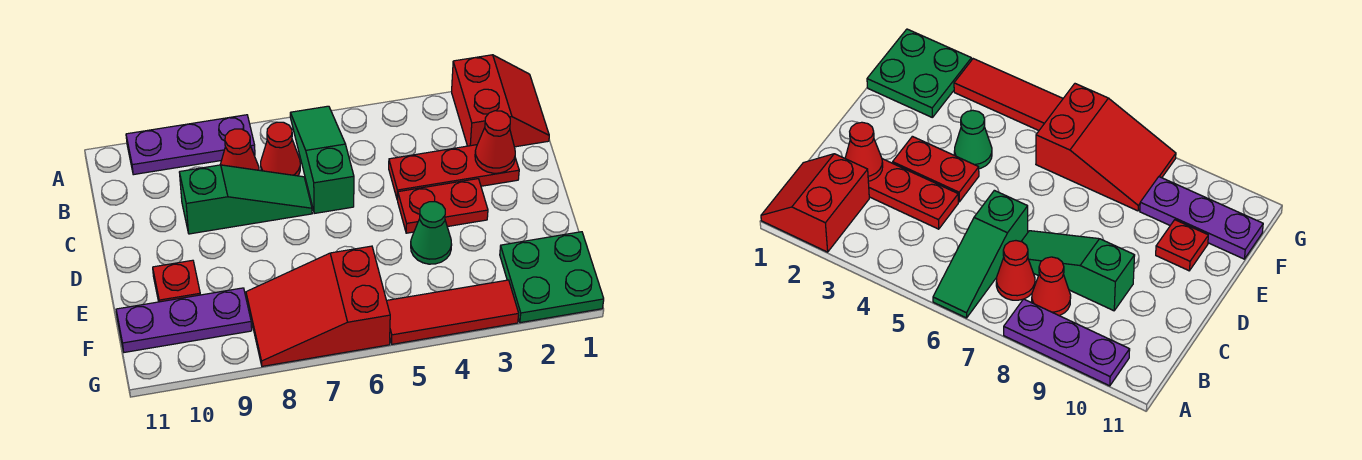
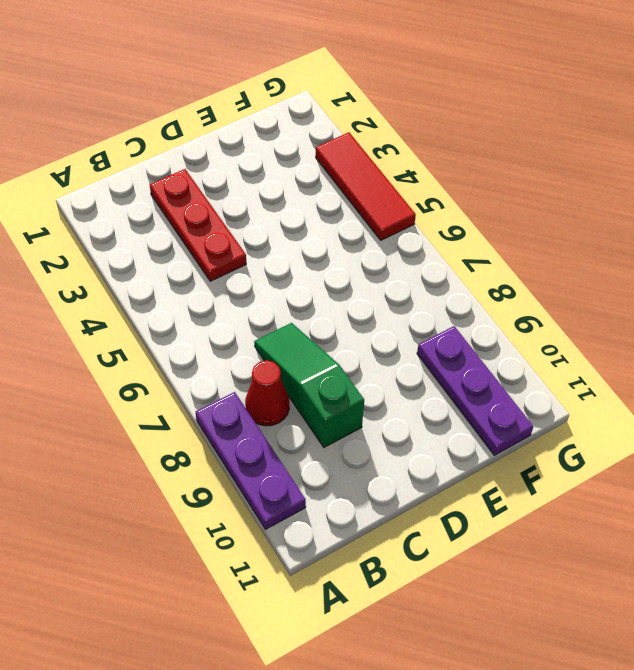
none -> red 2x2 slope [452,55,549,147]
none -> green 1x3 slope [290,106,354,213]
none -> red 1x1 cone [261,122,300,176]

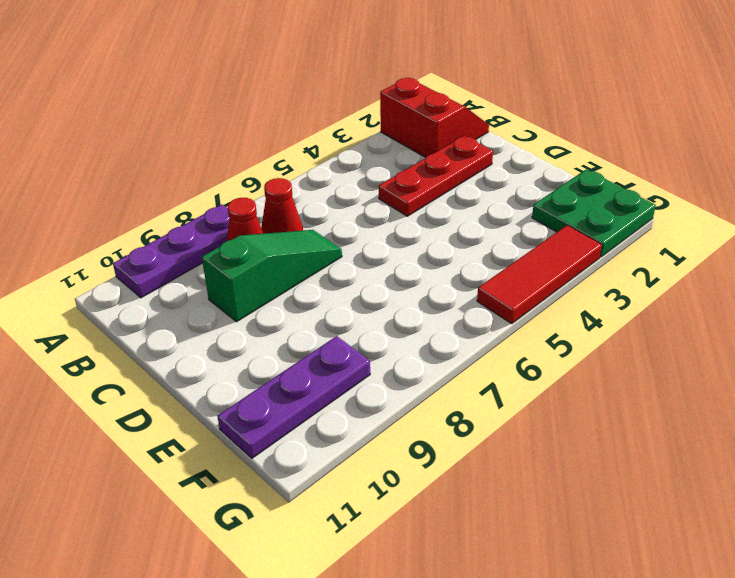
none -> green 1x3 slope [290,106,354,213]
none -> red 1x2 plate [398,179,488,233]
none -> green 1x1 cone [411,202,452,264]

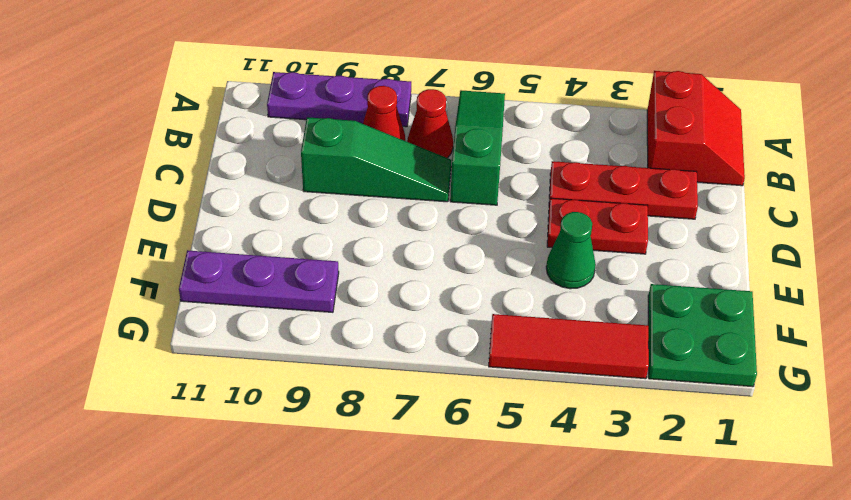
none -> red 1x1 plate [153,260,200,302]
none -> red 2x3 slope [246,246,390,366]
none -> red 1x1 cone [475,111,515,173]

